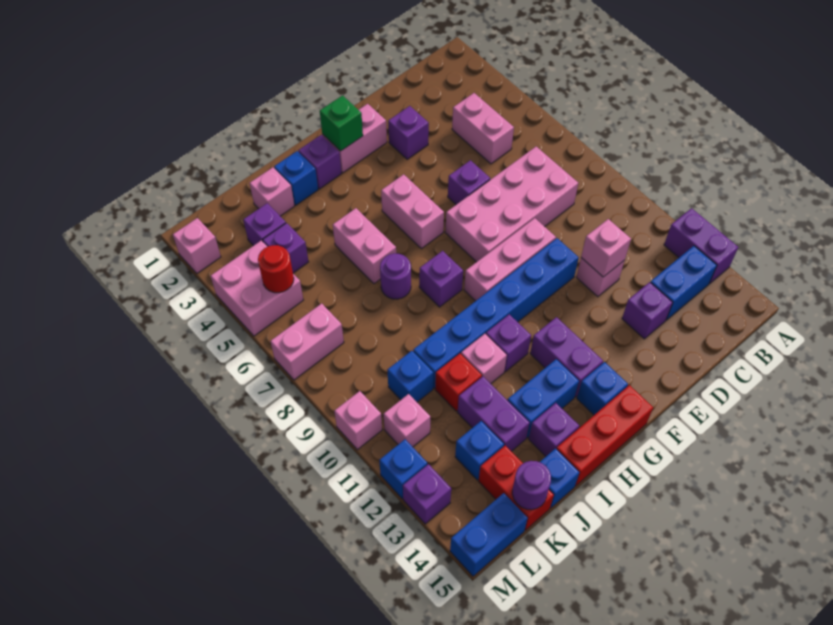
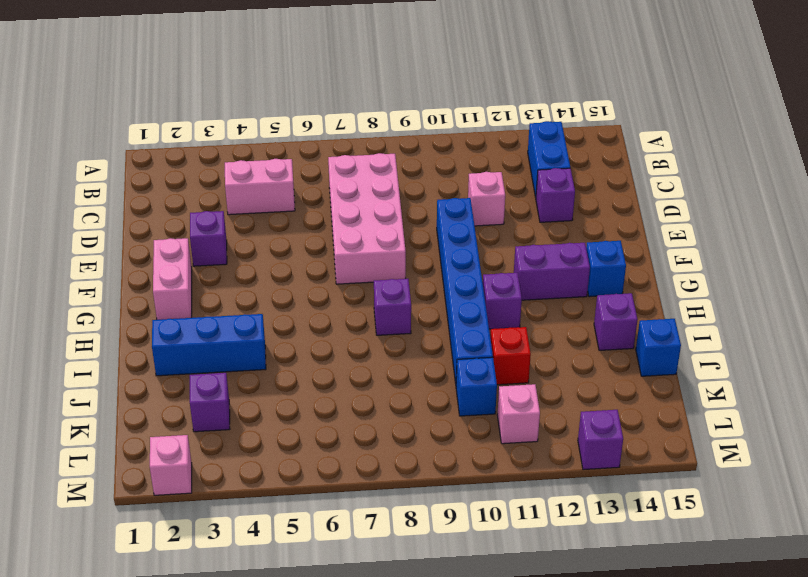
blue 1x3 brick [152,314,266,376] -> blue 1x1 brick [274,151,318,205]
none -> purple 1x2 brick [664,208,738,284]
none -> purple 1x1 brick [448,160,490,205]
none -> pink 1x3 brick [464,218,556,301]
none -> pink 1x2 brick [381,174,444,249]

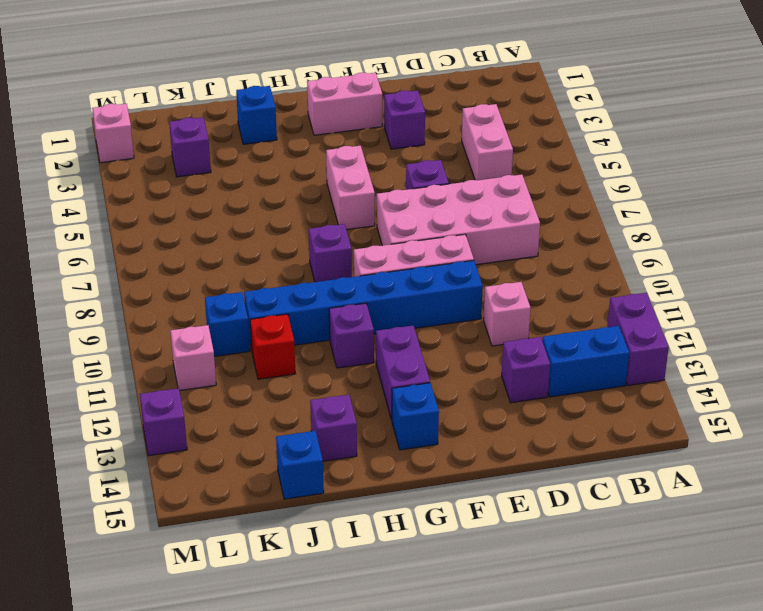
none -> red 1x3 brick [556,385,653,486]
none -> purple 1x1 brick [298,135,342,189]
none -> blue 1x2 brick [508,359,579,438]
none -> pink 1x2 brick [333,208,396,284]

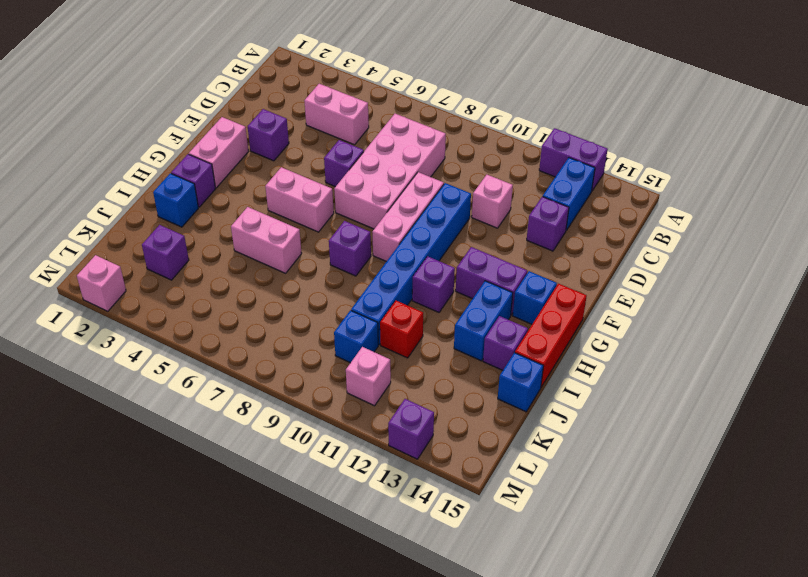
none -> purple 1x1 round brick [380,253,411,299]
none -> pink 1x1 brick [461,334,507,384]
none -> pink 1x1 brick [250,167,294,216]
none -> purple 1x2 brick [458,377,530,451]

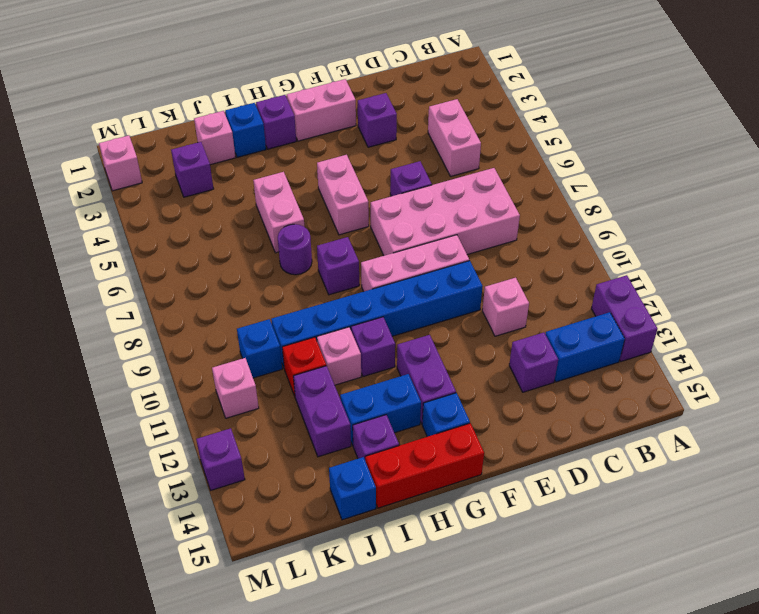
none -> purple 1x1 brick [263,223,309,273]
none -> blue 1x1 brick [455,421,504,480]
none -> red 1x2 brick [478,446,554,530]
none -> pink 2x2 brick [211,241,303,336]

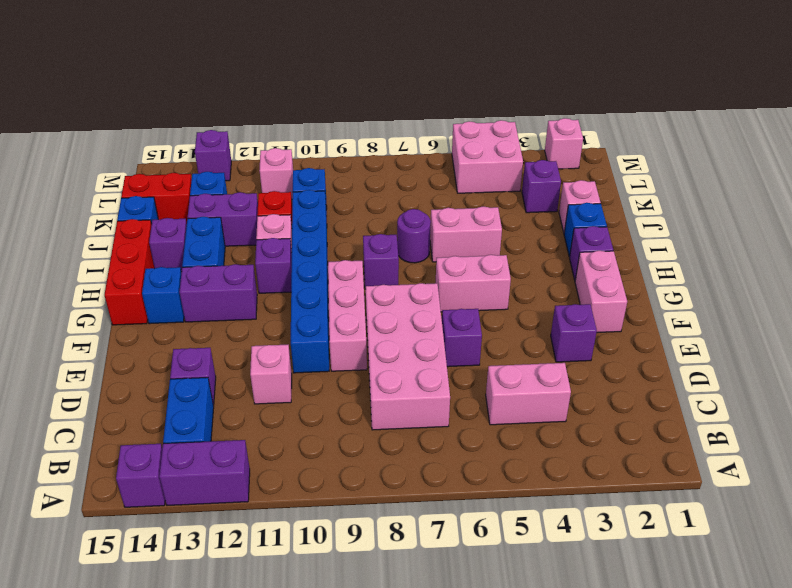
purple 1x1 brick [116,444,165,507] -> purple 1x1 brick moved to [263,223,309,273]
none -> pink 1x2 brick [270,303,344,380]
none -> blue 1x2 brick [450,493,528,576]
none -> pink 1x1 brick [334,391,382,450]
none -> blue 1x1 brick [379,439,427,499]

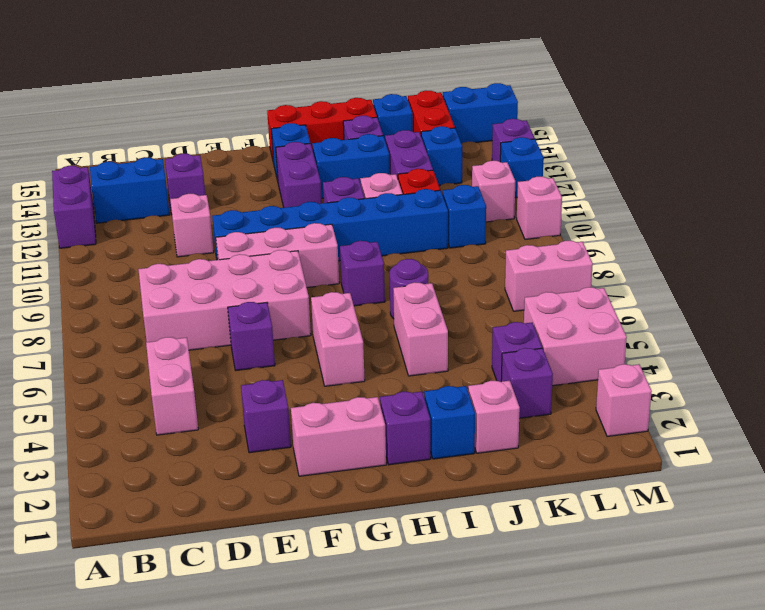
none -> pink 1x1 brick [581,219,631,277]
none -> green 1x1 brick [320,96,363,151]
none -> purple 1x1 round brick [512,461,551,510]
none -> red 1x1 round brick [258,245,294,293]

